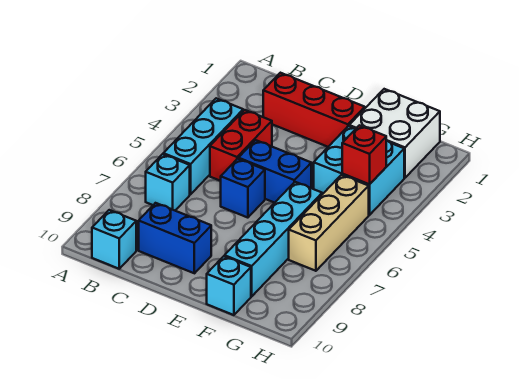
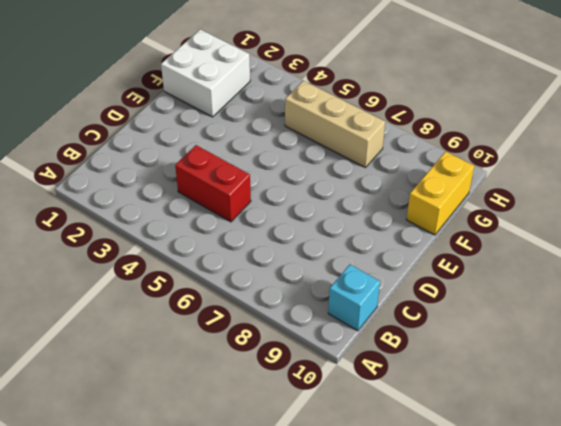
yellow 1x2 brick [406,151,474,235] -> cyan 1x1 brick [207,256,251,315]
none -> cyan 1x3 brick [163,98,243,194]
none -> cyan 1x1 brick [146,154,190,210]
none -> red 1x3 brick [263,73,365,147]

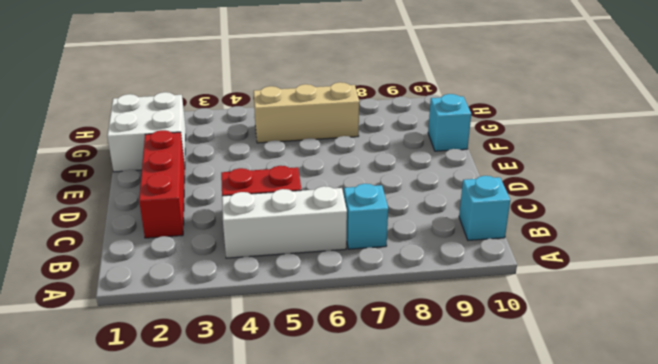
white 1x3 brick [222,186,347,258] -> cyan 1x3 brick [163,98,243,194]
none -> blue 1x2 brick [139,203,211,273]
none -> blue 1x2 brick [238,140,311,203]
none -> blue 1x1 brick [221,159,265,218]

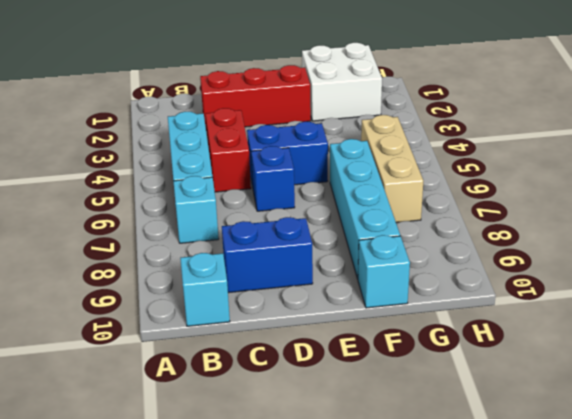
none -> cyan 2x2 brick [314,126,404,215]
none -> red 1x1 brick [342,125,386,184]

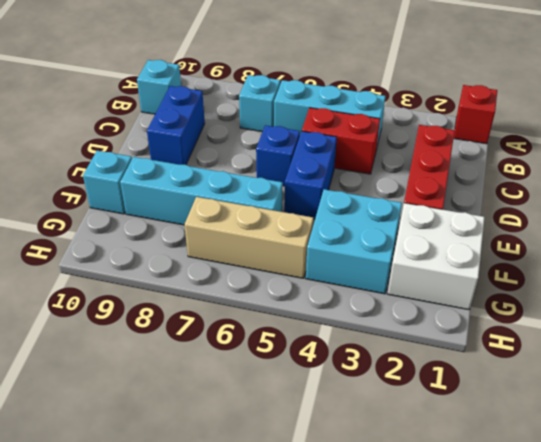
red 1x1 brick [454,85,497,144] -> red 1x1 brick moved to [342,125,386,184]

